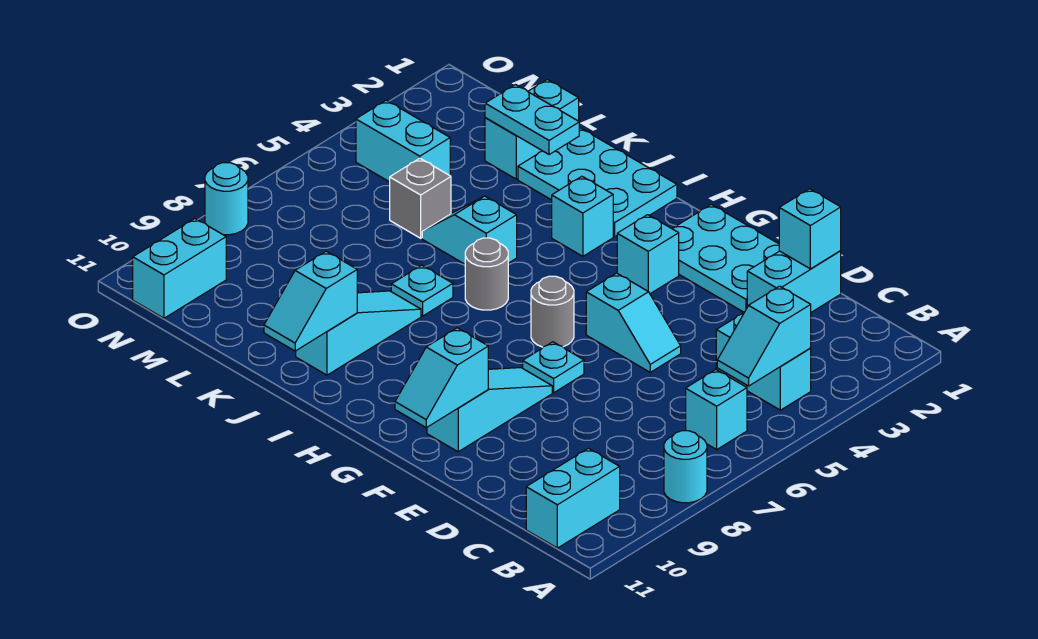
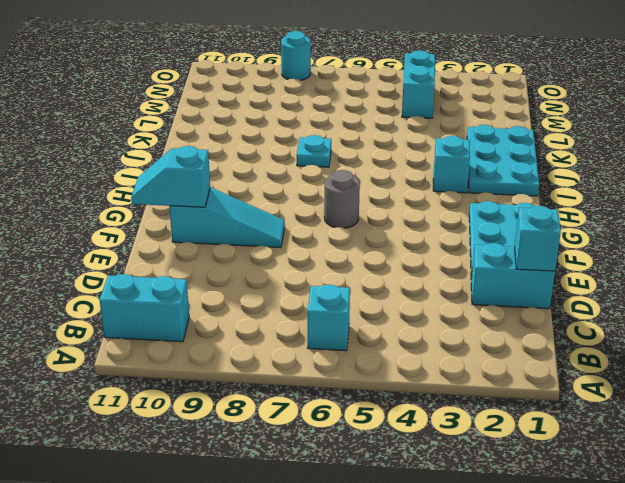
none -> cyan 1x1 round brick [664,431,707,503]
none -> cyan 1x2 brick [716,313,811,410]
none -> cyan 1x2 slope [586,273,681,372]

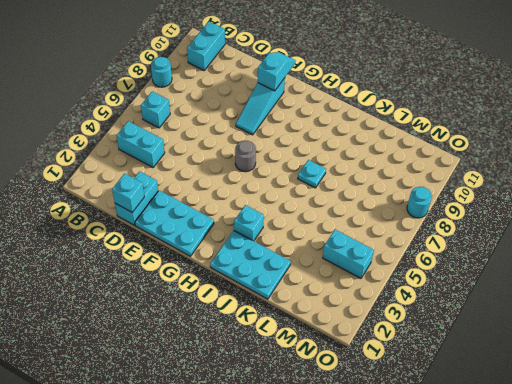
none -> cyan 1x2 slope [586,273,681,372]
none -> cyan 1x1 plate [523,342,584,393]
none -> cyan 1x1 brick [617,215,679,294]

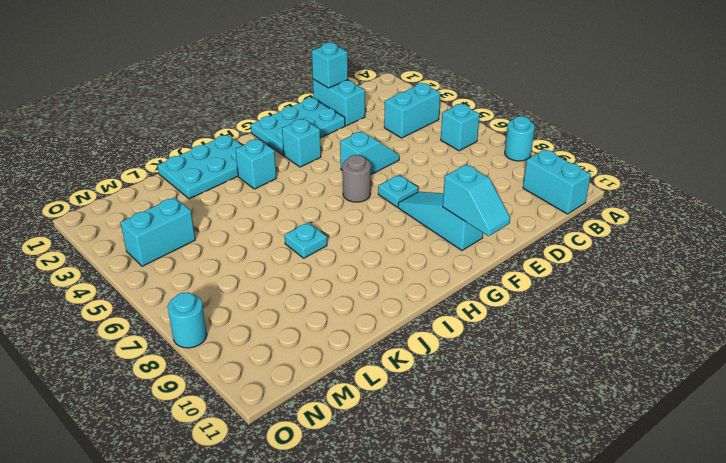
none -> grey 1x1 round brick [465,238,508,310]
none -> cyan 1x2 slope [422,196,517,264]
none -> cyan 1x3 slope [296,291,421,375]

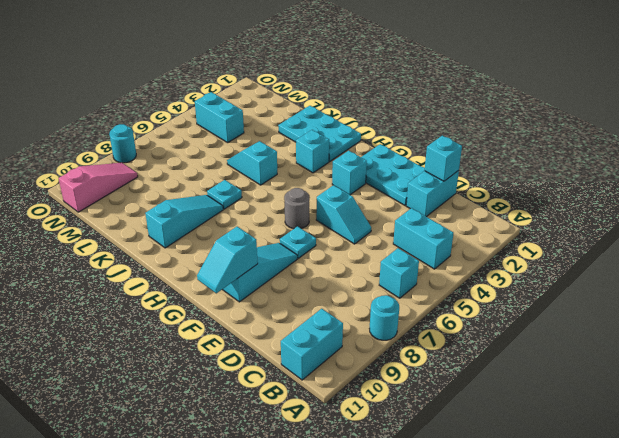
pink 1x3 slope [59,163,138,212] -> cyan 1x2 brick [133,219,226,318]
none -> grey 1x1 round brick [465,238,508,310]
none -> cyan 1x2 brick [485,79,579,179]
none -> grey 1x1 brick [390,158,451,238]

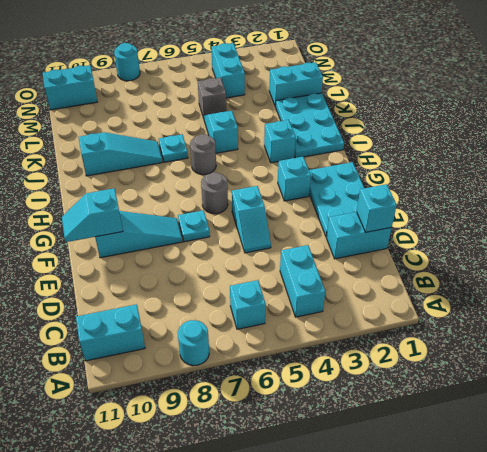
none -> cyan 1x2 slope [717,286,811,386]
none -> cyan 1x2 slope [264,251,357,351]
none -> cyan 1x2 plate [485,85,579,155]

